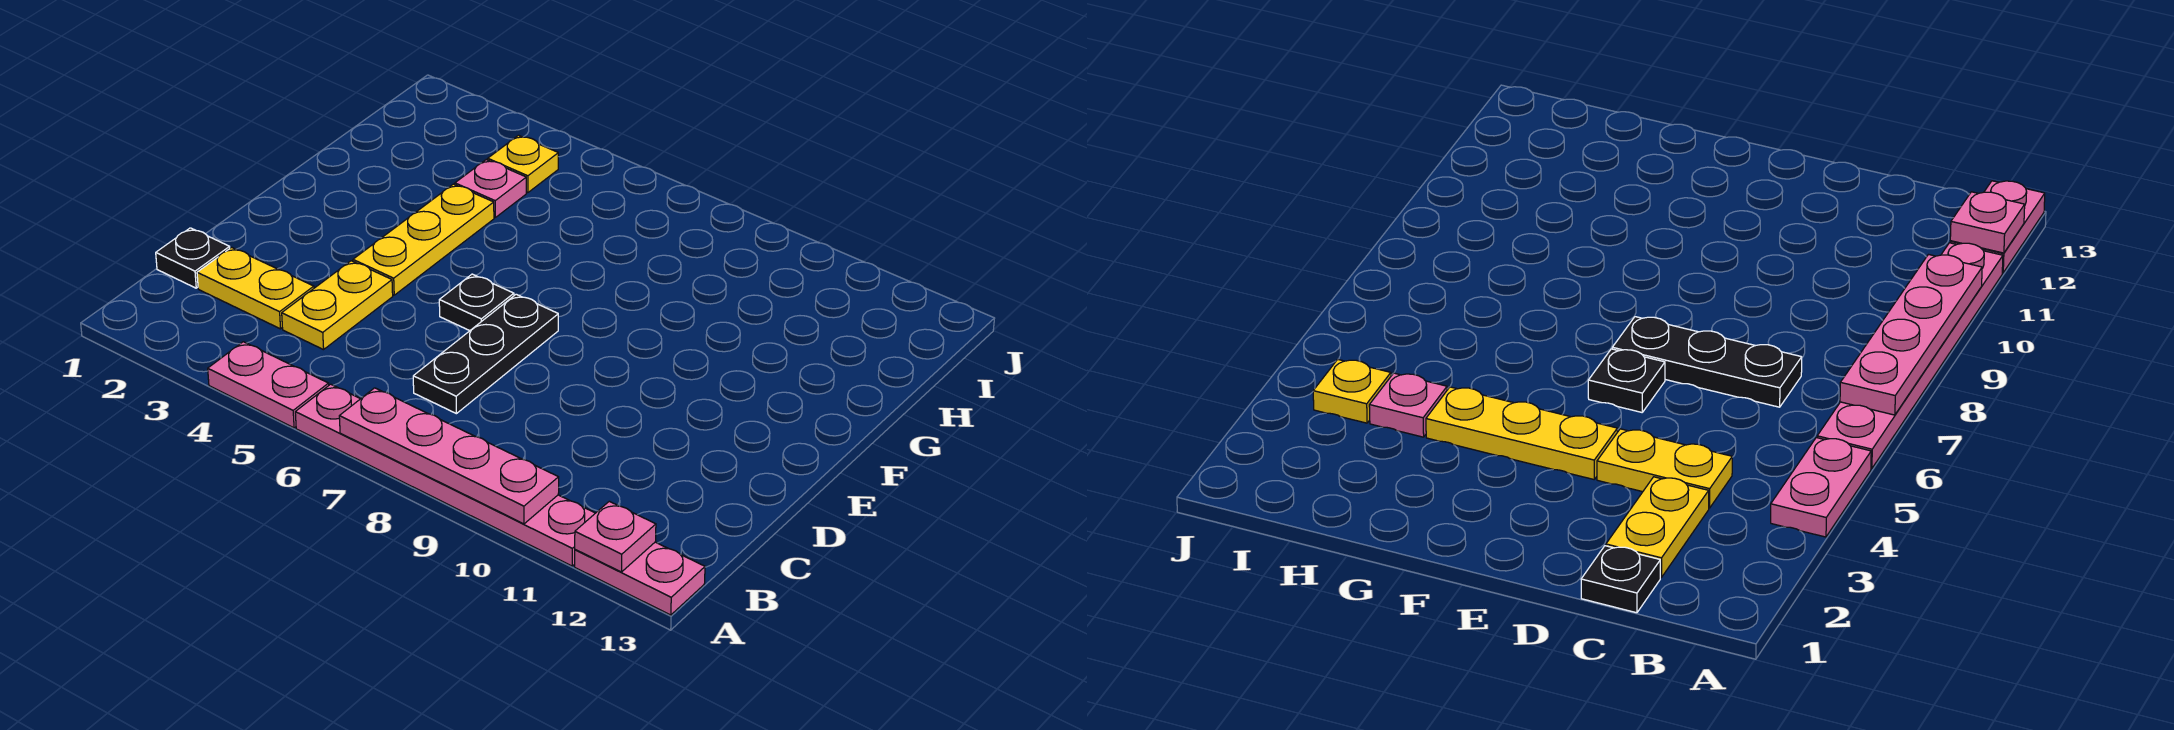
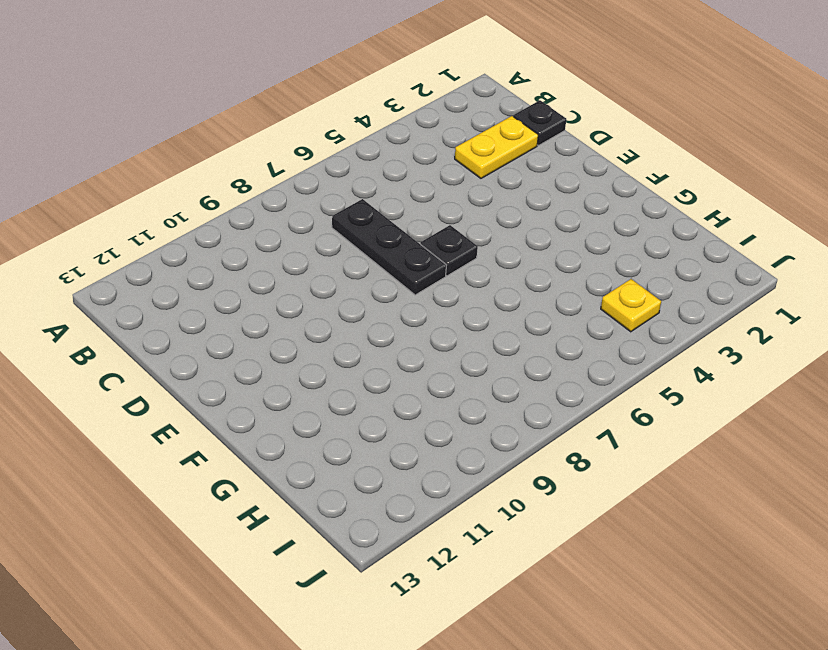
none -> pink 1x2 plate [208,342,329,428]
none -> pink 1x6 plate [295,384,595,566]
none -> pink 1x2 plate [575,542,705,615]

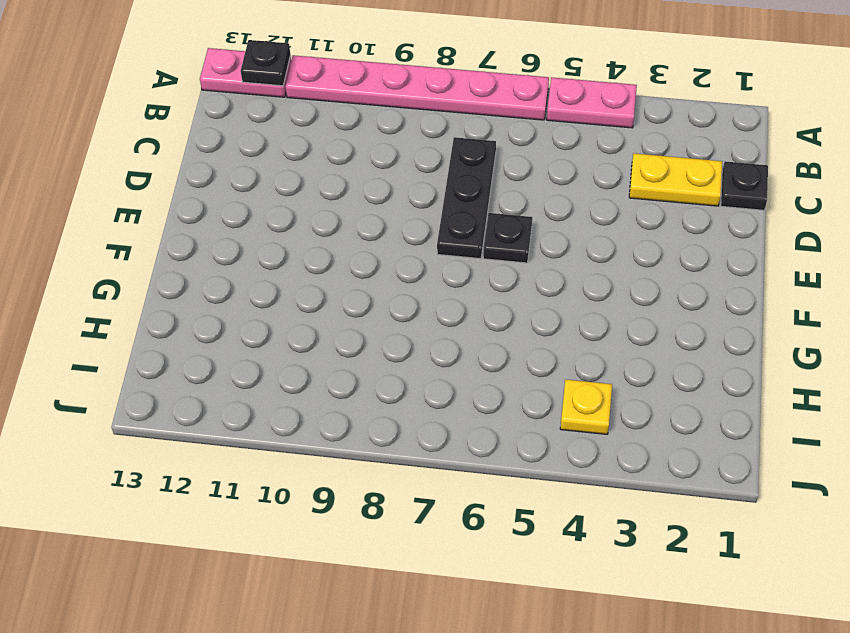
black 1x1 plate [241,40,290,86] -> pink 1x1 plate [575,501,656,572]
none -> yellow 1x2 plate [282,261,393,350]
none -> yellow 1x3 plate [353,184,494,295]
none -> pink 1x1 plate [455,160,526,217]

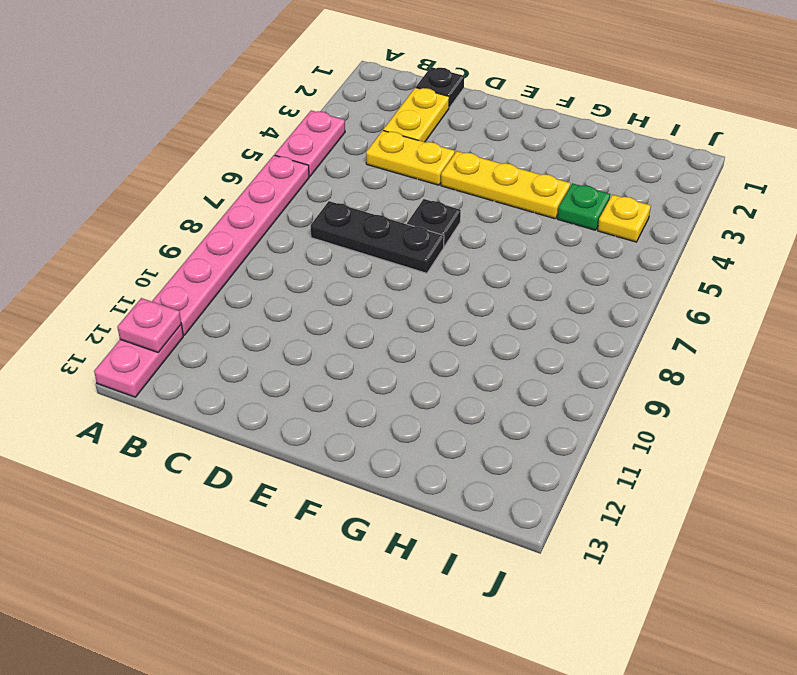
green 1x1 plate [557,183,610,230] -> pink 1x1 plate [455,160,526,217]
none -> pink 1x4 plate [339,388,559,524]

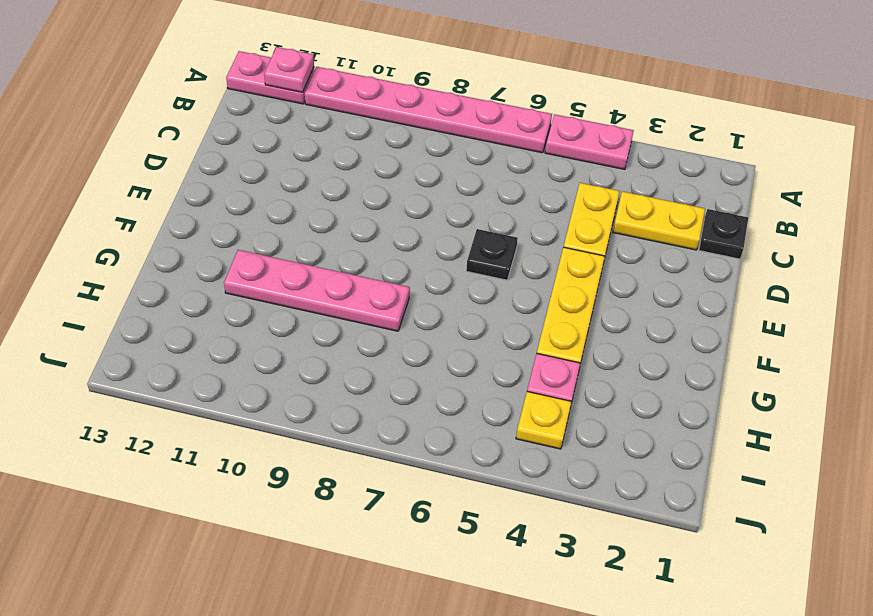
pink 1x4 plate [224,250,410,331] -> pink 1x4 plate moved to [339,388,559,524]
none -> black 1x3 plate [413,294,558,414]

